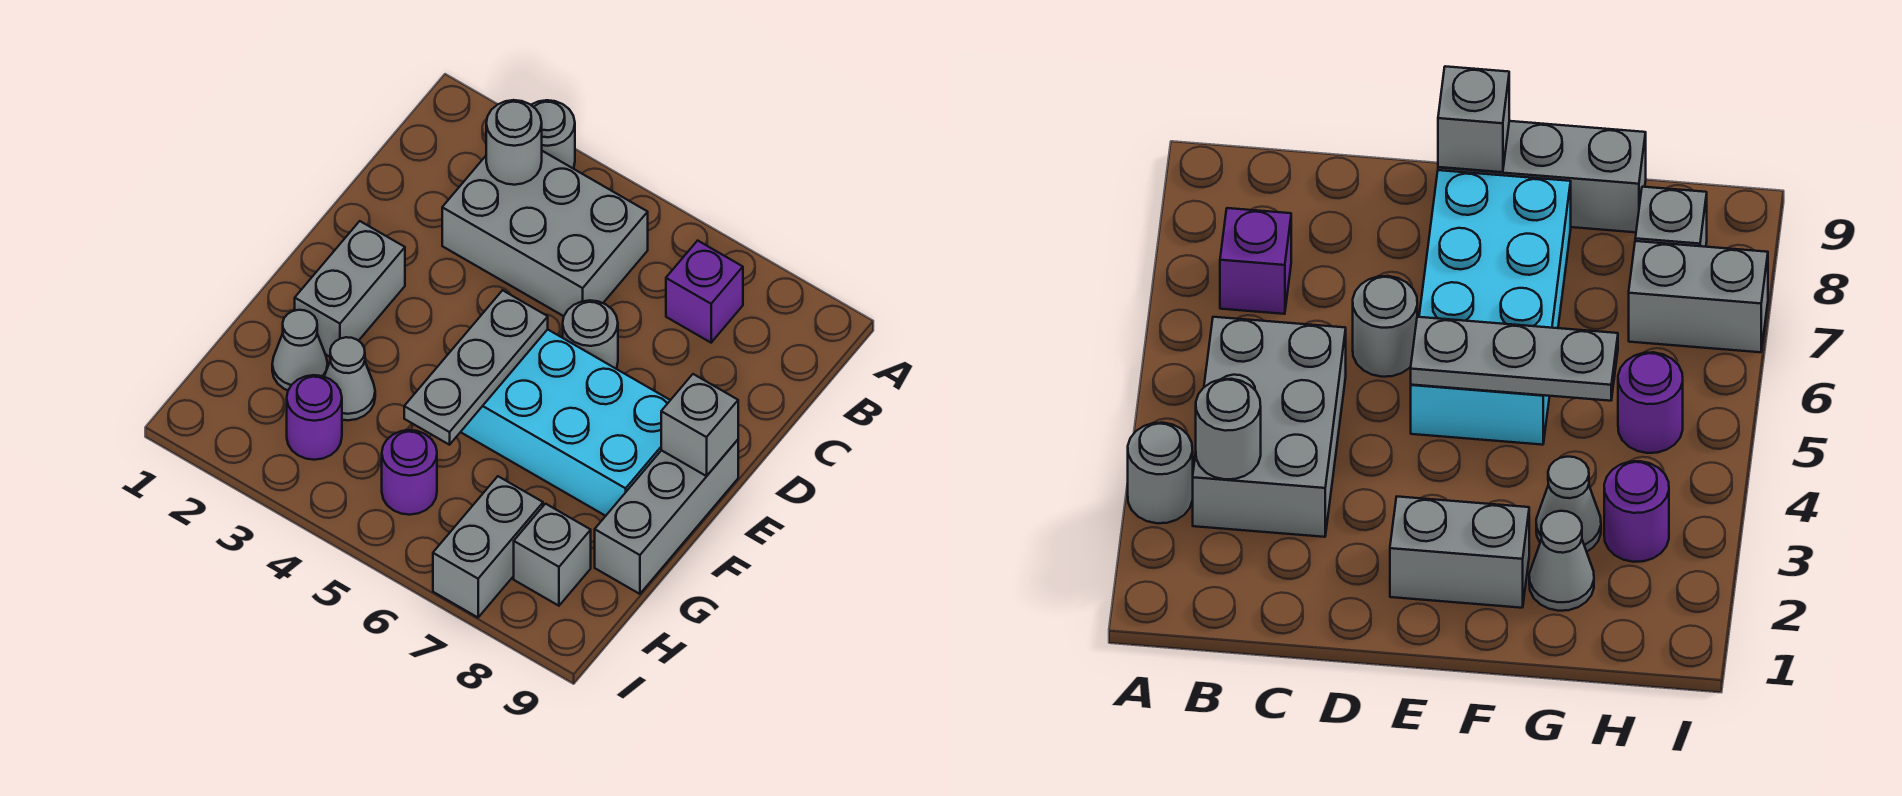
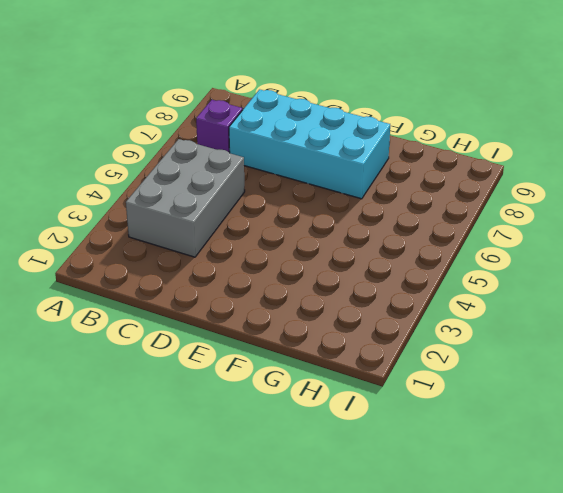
cyan 2x4 brick [229,89,390,199] -> cyan 2x4 brick turned to [461,329,670,516]
none -> grey 1x1 round brick [531,100,575,169]
none -> grey 1x1 round brick [563,300,618,369]
none -> grey 1x2 brick [295,221,405,357]

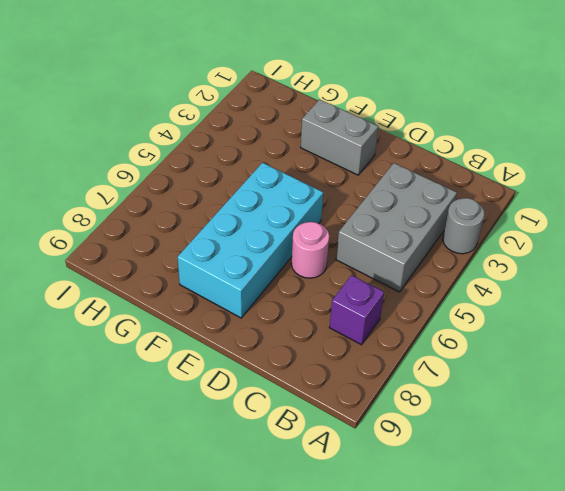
pink 1x1 round brick [291,222,329,278] -> grey 1x1 round brick [563,300,618,369]
none -> grey 1x3 brick [595,440,738,594]
none -> grey 1x1 cone [272,310,328,390]
none -> grey 1x1 cone [324,337,375,420]

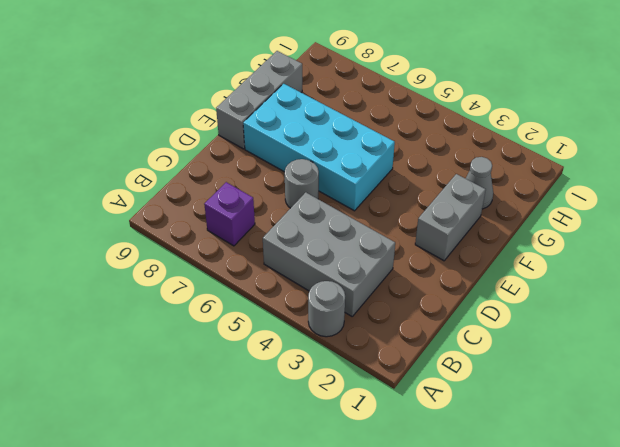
none -> grey 1x1 cone [324,337,375,420]
none -> purple 1x1 round brick [287,375,342,460]
none -> purple 1x1 round brick [382,430,437,515]

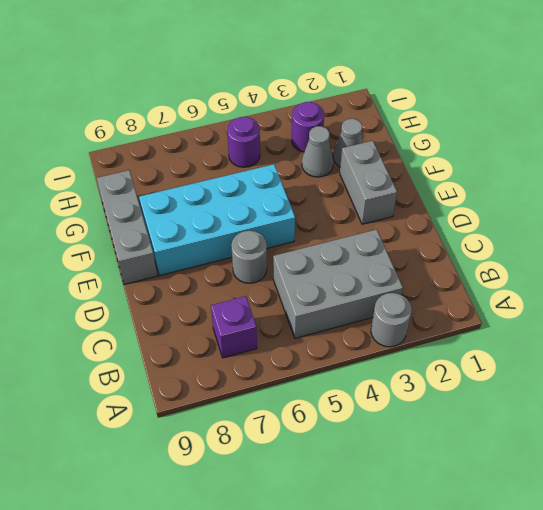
none -> grey 1x2 brick [433,476,543,617]
none -> grey 1x1 brick [514,504,591,606]
none -> grey 1x1 round brick [486,100,542,185]

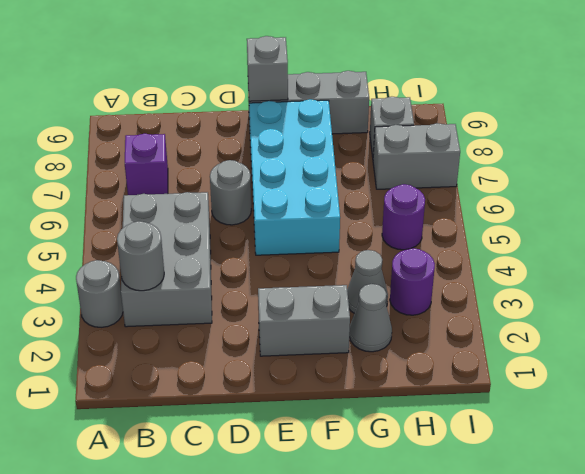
none -> grey 1x3 plate [404,290,548,445]

